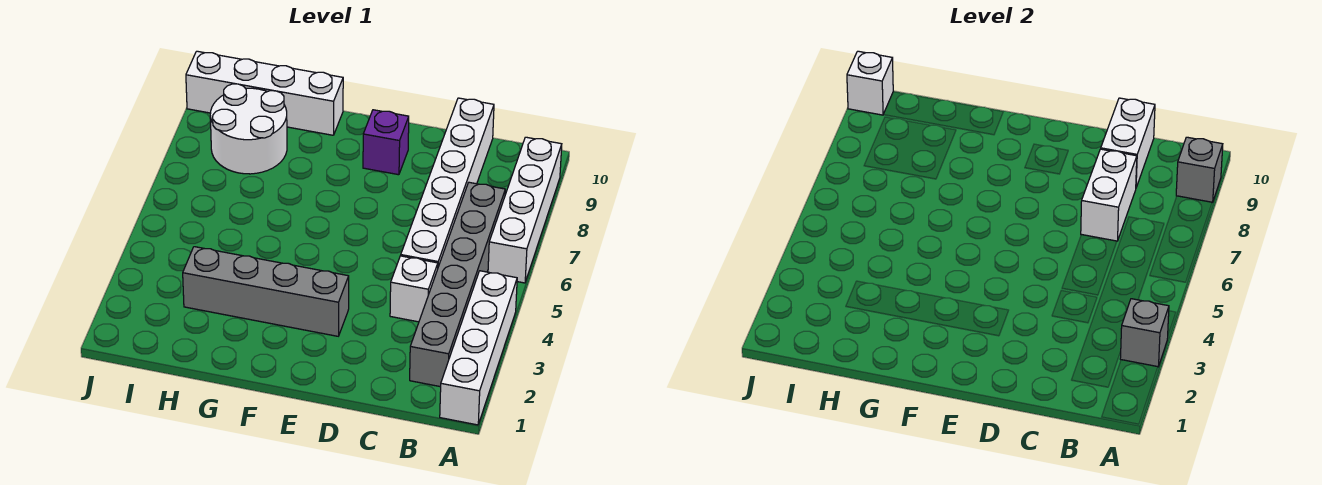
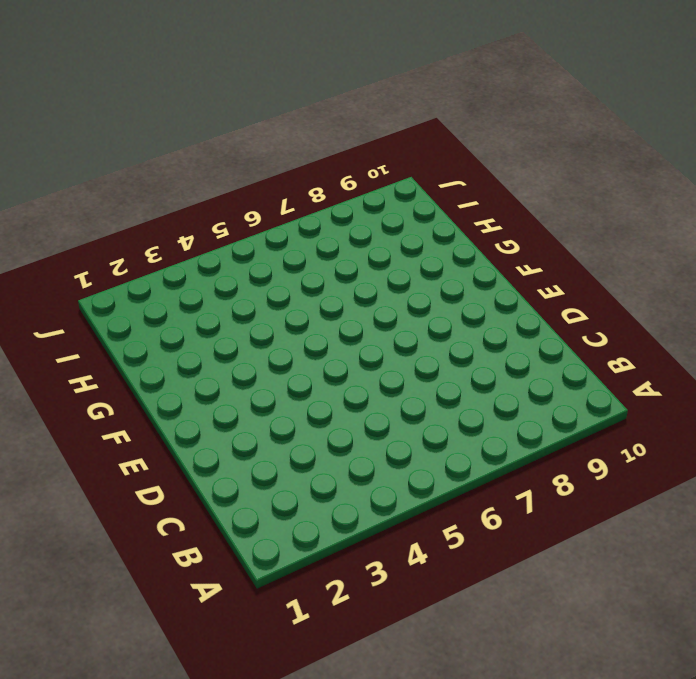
none -> white 1x4 brick [440,271,517,425]
none -> white 1x4 brick [488,137,562,283]
none -> grey 1x6 brick [410,182,505,387]

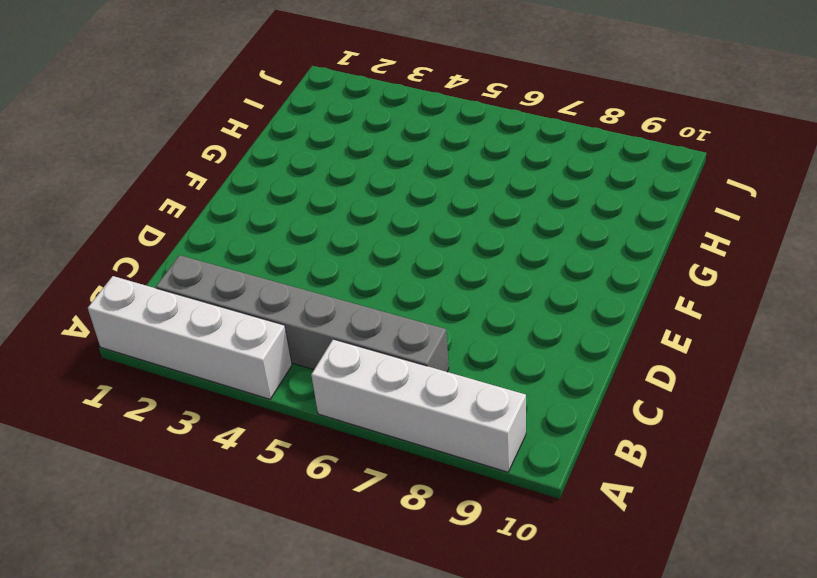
none -> white 1x1 brick [390,256,438,322]
none -> white 1x6 brick [401,98,494,266]
none -> grey 1x4 brick [183,247,349,336]

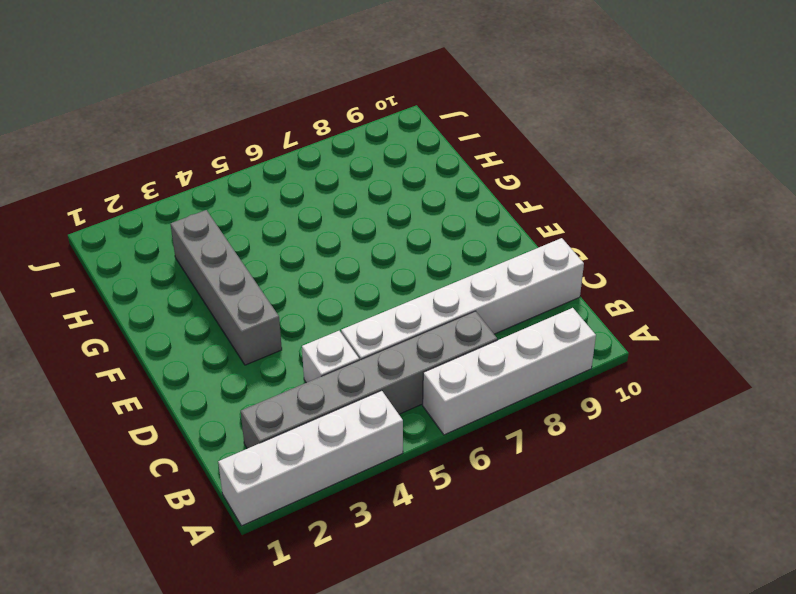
none -> purple 1x1 brick [363,110,409,175]
none -> white 1x4 brick [186,51,343,135]
none -> white 2x2 round brick [210,84,287,174]

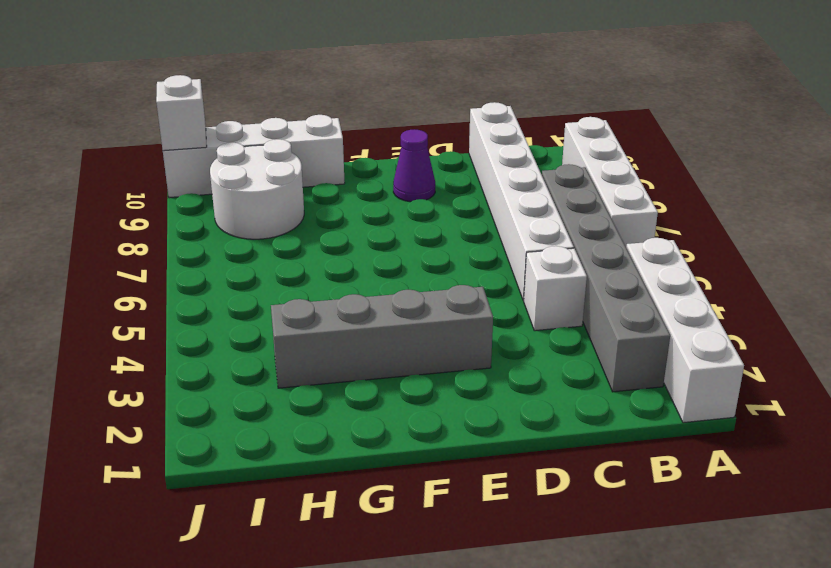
purple 1x1 cone [393,129,435,202] -> purple 1x1 brick [363,110,409,175]
none -> grey 1x1 brick [1120,299,1169,367]
none -> grey 1x1 brick [1176,137,1223,203]
none -> white 1x2 brick [1081,149,1137,241]

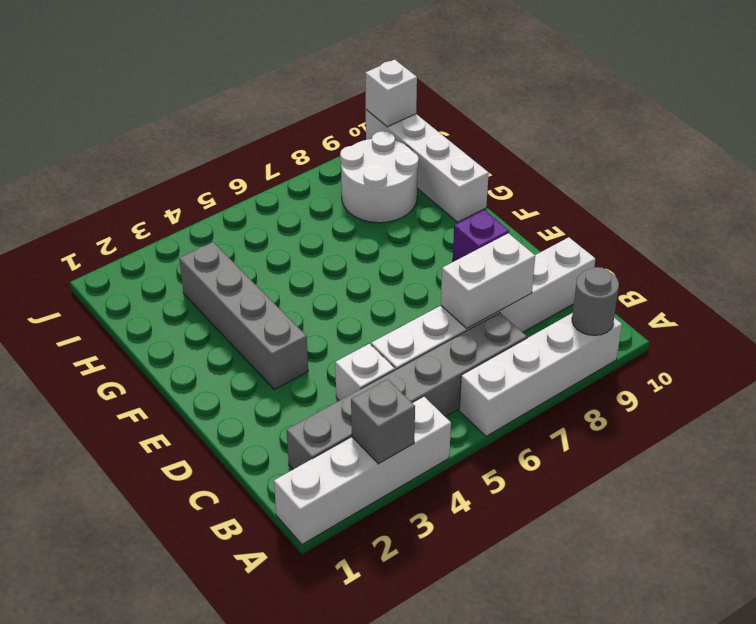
grey 1x1 round brick [572,267,619,335] -> grey 1x1 brick [1176,137,1223,203]
none -> white 1x2 brick [1101,98,1155,187]

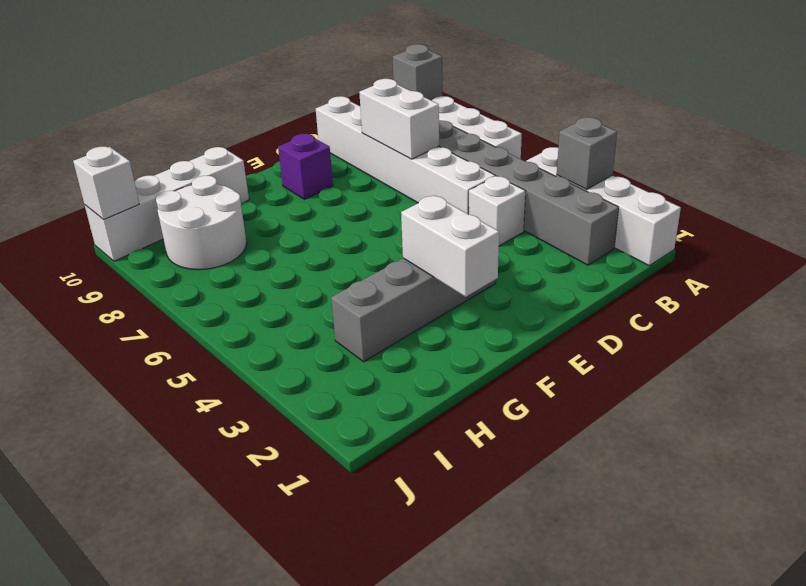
white 1x2 brick [401,195,499,297] -> white 1x2 brick moved to [1101,98,1155,187]

